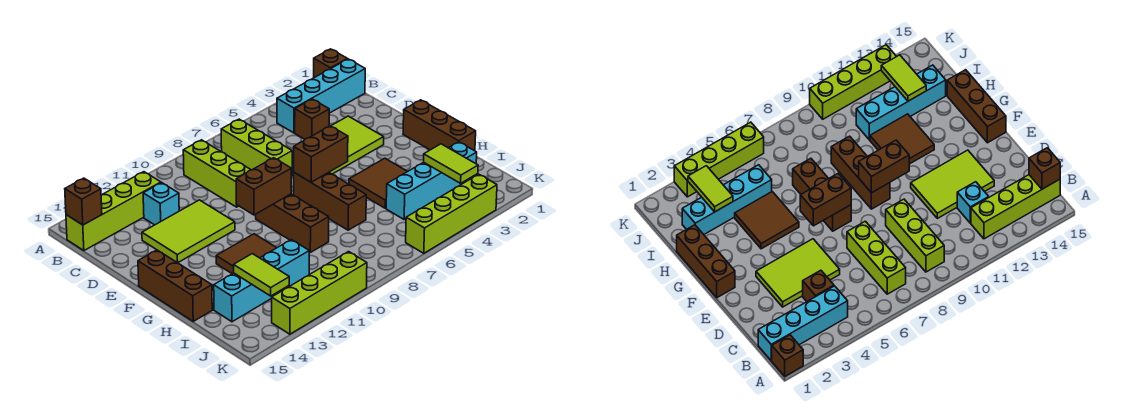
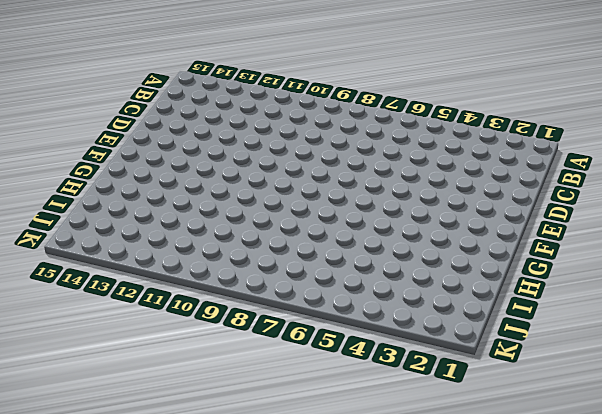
none -> brown 1x1 brick [314,49,347,78]
none -> cyan 1x4 brick [277,59,365,133]
none -> lime 1x3 brick [221,119,292,176]

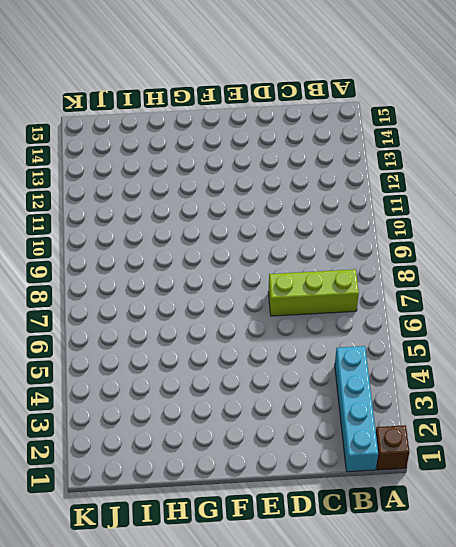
none -> lime 1x3 brick [183,140,251,207]
none -> lime 1x4 brick [66,172,161,251]
none -> brown 1x1 brick [295,99,329,139]

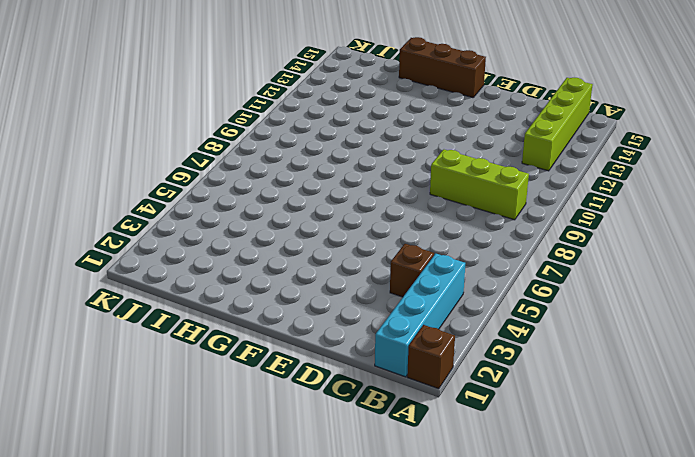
none -> lime 1x3 brick [221,119,292,176]
none -> cyan 1x1 brick [143,183,179,225]
none -> lime 2x3 tile [329,116,384,174]

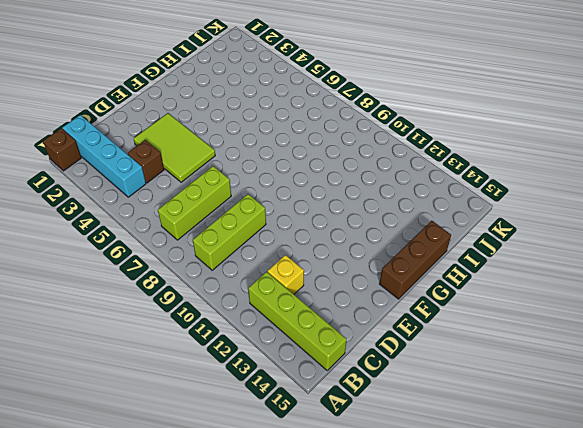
yellow 1x1 brick [268,255,304,294] -> cyan 1x1 brick [143,183,179,225]
none -> lime 2x3 tile [142,200,235,263]
none -> brown 1x3 brick [403,100,476,151]
none -> brown 1x3 brick [294,172,366,230]

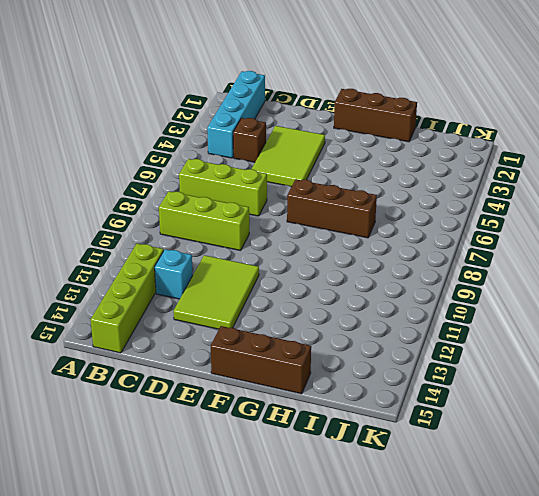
none -> brown 1x1 brick [314,49,347,78]
none -> brown 1x3 brick [256,194,329,252]
none -> brown 2x2 tile [349,158,408,208]

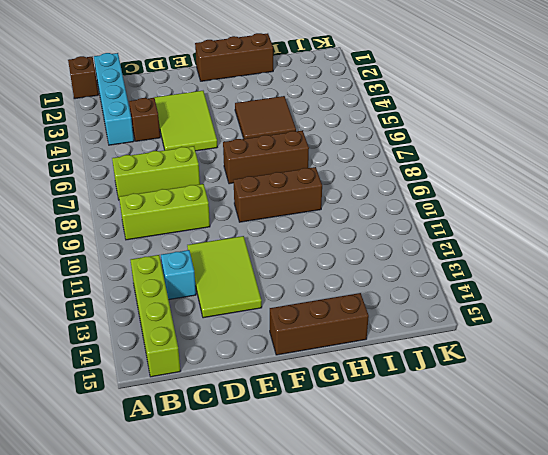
none -> brown 2x2 tile [216,234,276,274]
none -> cyan 1x4 brick [386,142,477,219]
none -> cyan 1x4 brick [214,240,309,322]

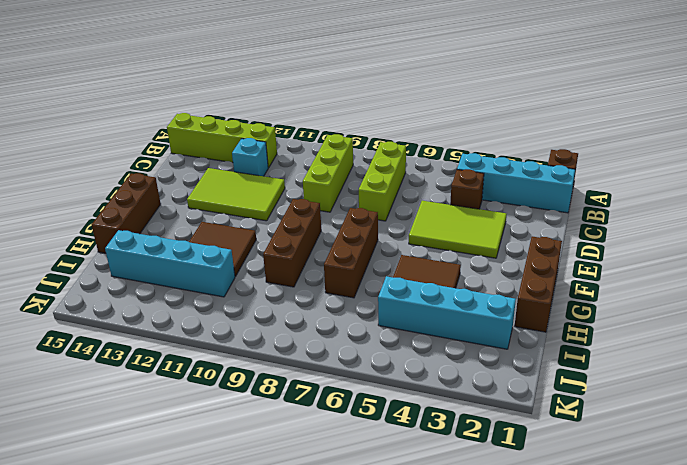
none -> lime 1x4 brick [406,174,497,253]
none -> lime 1x4 brick [272,252,367,334]
none -> brown 1x1 brick [65,178,102,225]

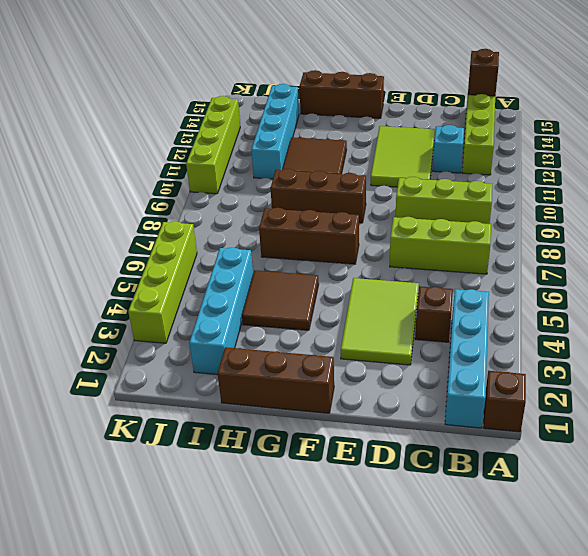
none -> brown 1x2 brick [294,126,348,182]
none -> brown 1x2 brick [236,158,291,215]
none -> lime 1x2 tile [424,144,478,183]

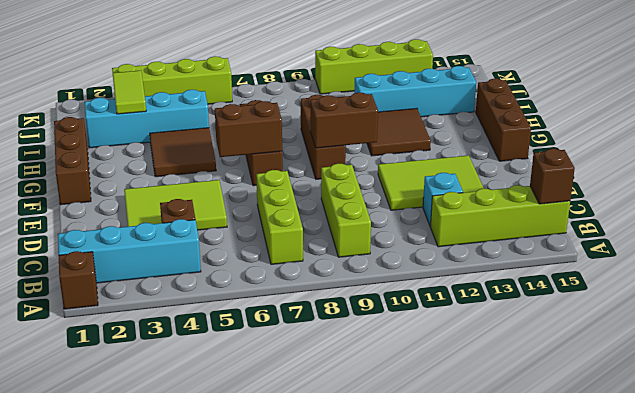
none -> lime 1x2 tile [234,254,289,296]

